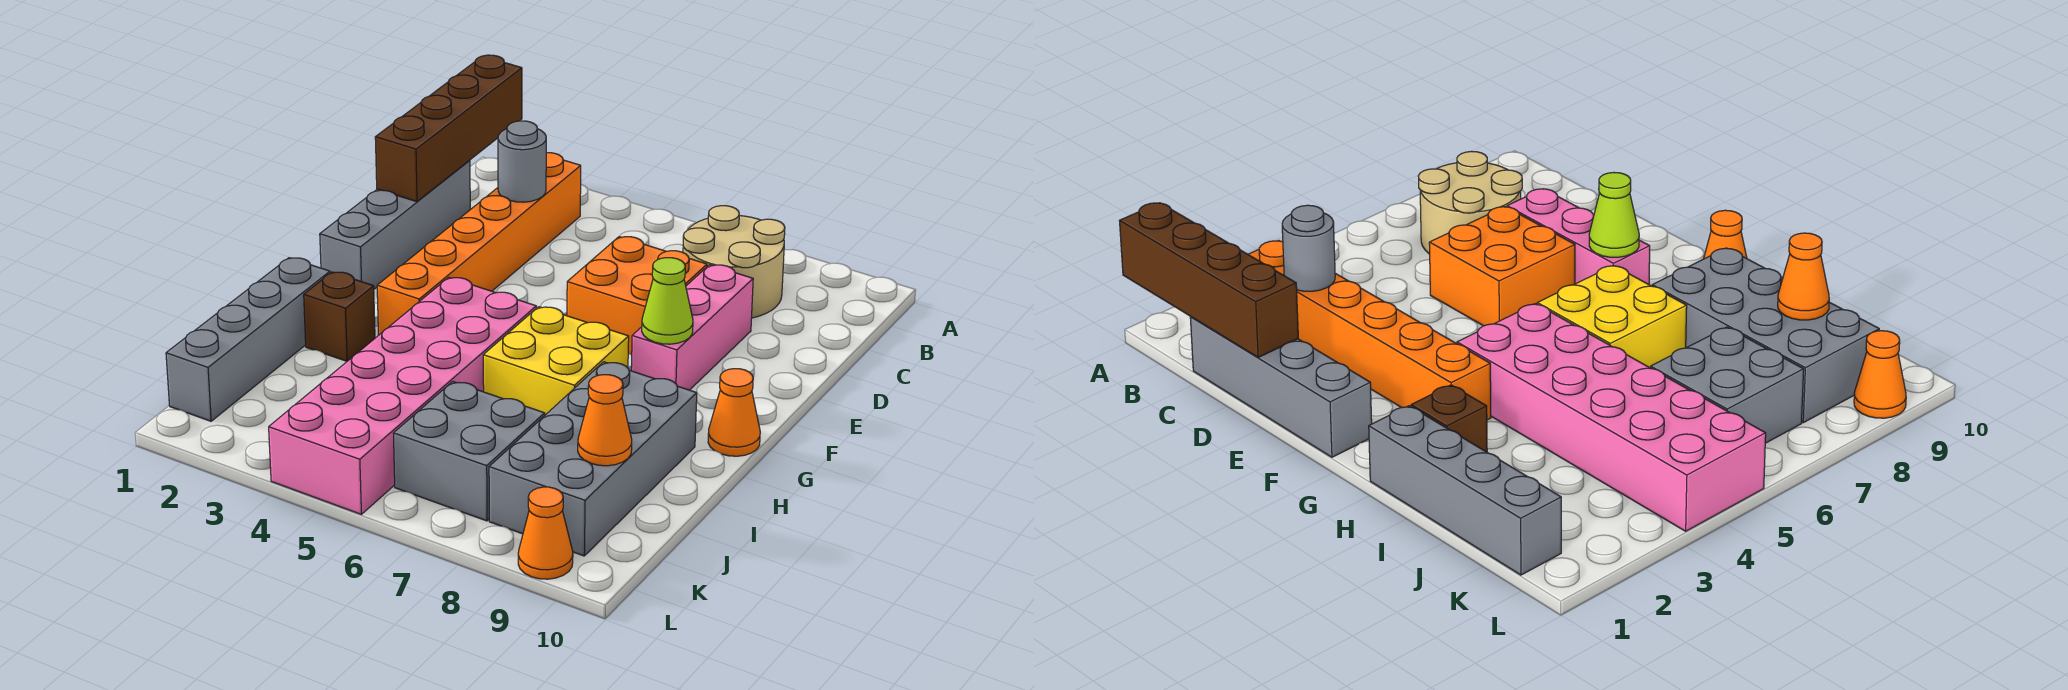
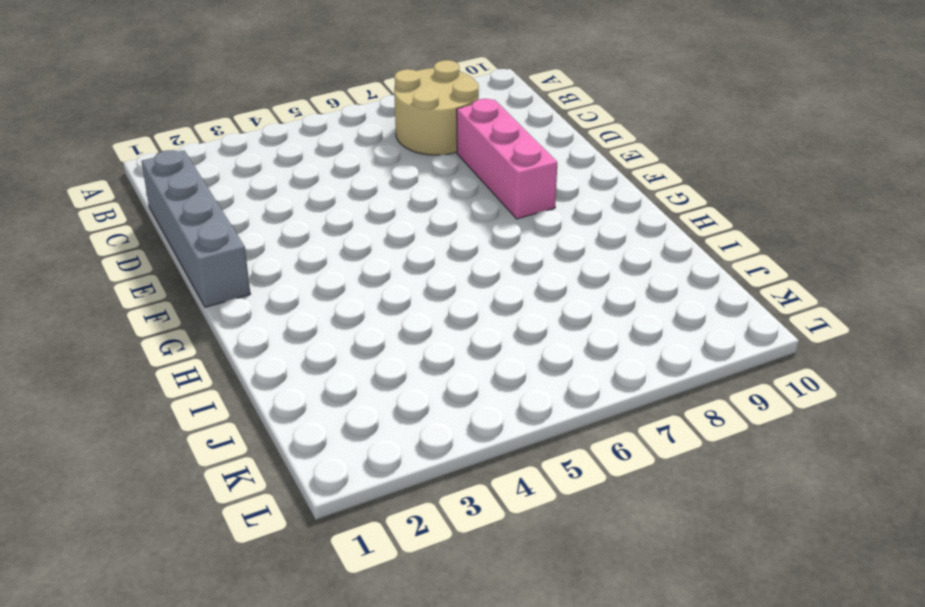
none -> orange 1x6 brick [377,153,581,335]
none -> orange 2x2 brick [567,237,707,355]
none -> pink 2x6 brick [269,277,536,514]

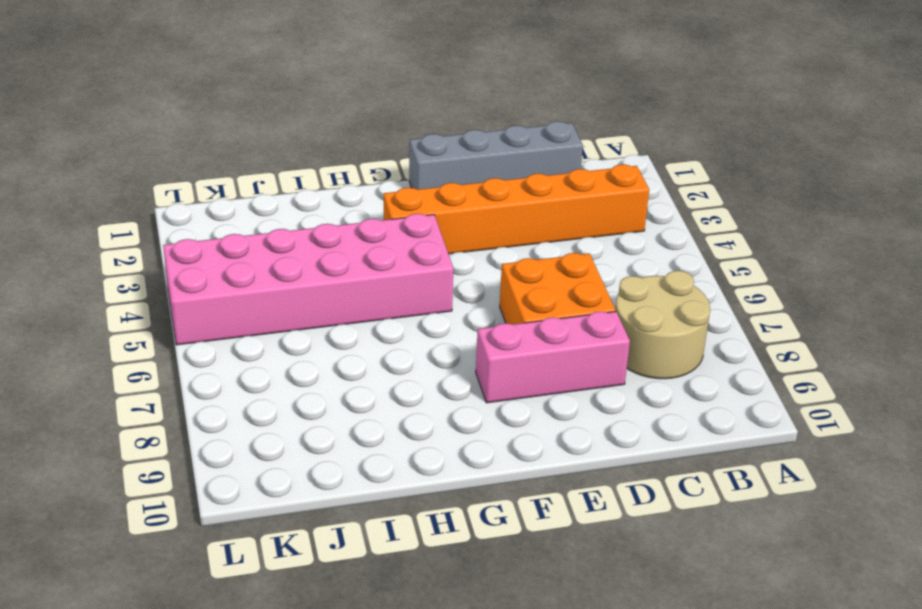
none -> yellow 2x2 brick [483,307,629,415]
none -> orange 1x1 cone [708,369,760,456]
none -> grey 1x4 brick [166,258,330,421]

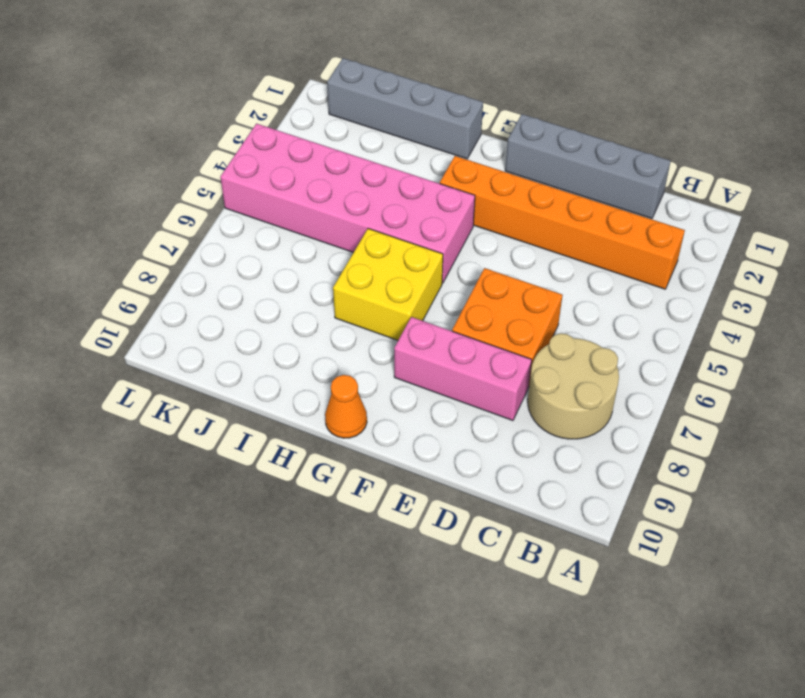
none -> brown 1x1 brick [304,272,375,361]
none -> grey 2x4 brick [489,362,697,556]
none -> grey 2x2 brick [393,382,545,521]

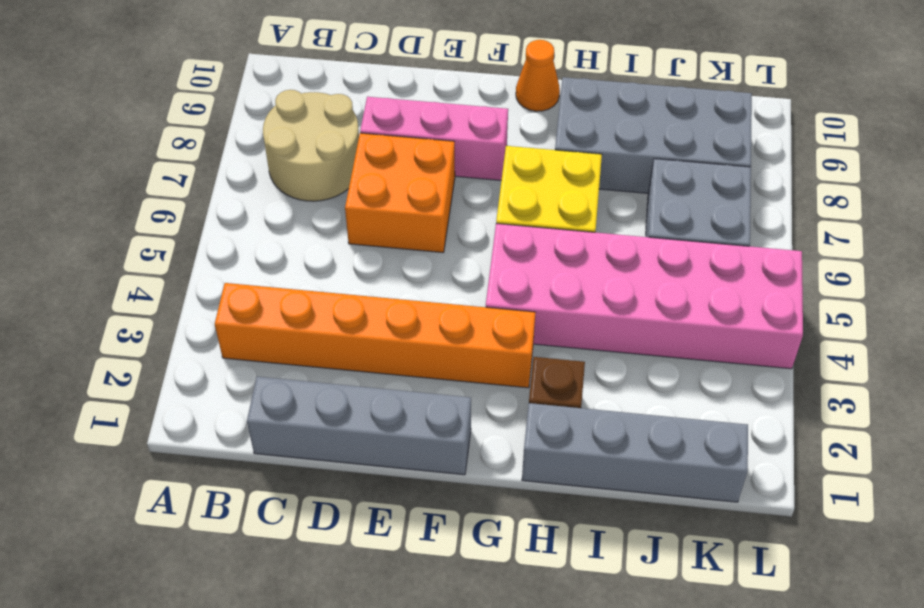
none -> orange 1x1 cone [518,487,573,579]
none -> brown 1x4 brick [375,55,522,202]
none -> grey 1x1 round brick [498,121,546,202]

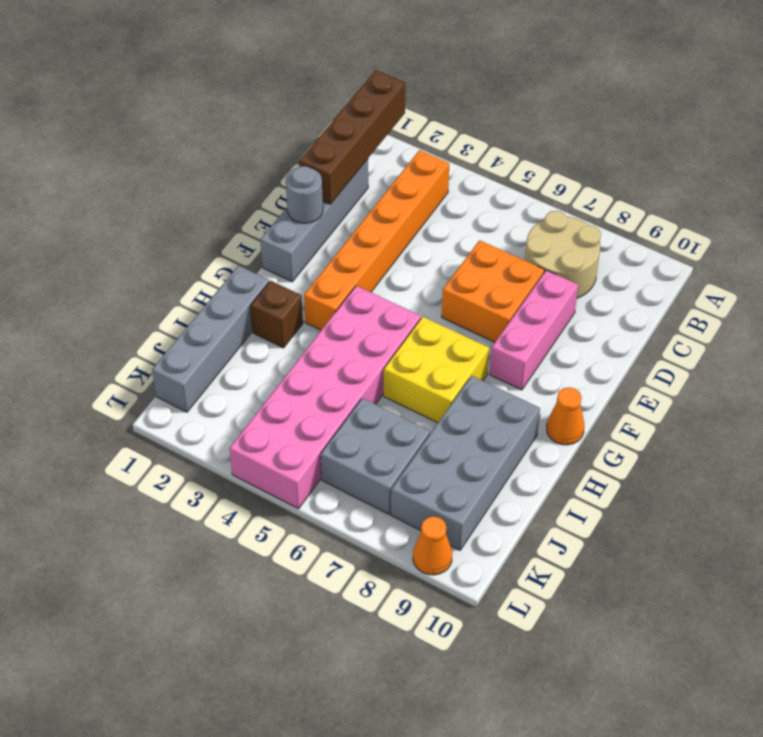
grey 1x1 round brick [286,166,323,223] -> grey 1x1 round brick moved to [498,121,546,202]
none -> lime 1x1 cone [642,258,693,344]
none -> orange 1x1 cone [578,375,632,466]

